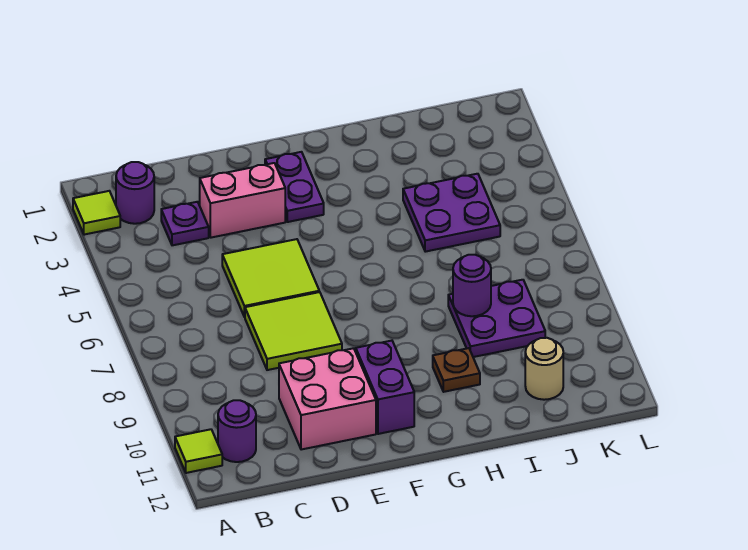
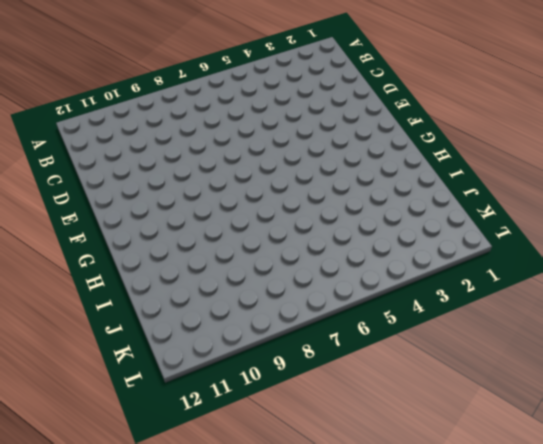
none -> lime 1x1 tile [73,191,120,235]
none -> lime 1x1 tile [175,429,222,473]
none -> purple 1x1 round brick [116,162,154,224]

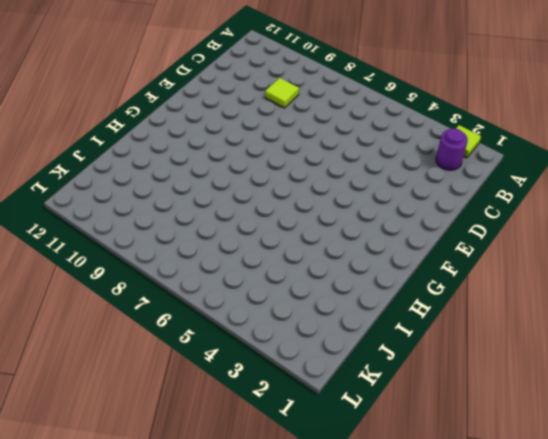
lime 1x1 tile [265,78,299,108] -> lime 1x1 tile moved to [175,429,222,473]
none -> purple 1x1 round brick [218,400,256,462]
none -> purple 1x1 plate [161,202,209,245]
none -> pink 1x2 brick [200,163,285,238]

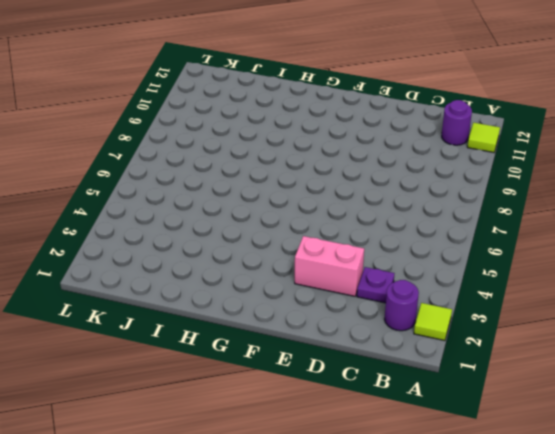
none -> lime 2x2 tile [222,239,319,317]
none -> lime 2x2 tile [245,292,342,370]
none -> pink 2x2 brick [279,348,376,450]

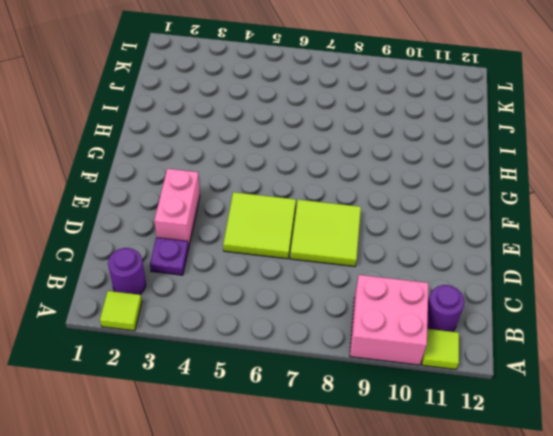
pink 2x2 brick [350,275,429,365] -> pink 2x2 brick moved to [279,348,376,450]
none -> purple 1x2 plate [265,152,324,222]
none -> purple 1x2 brick [356,341,414,434]
none -> brown 1x1 plate [433,348,480,392]

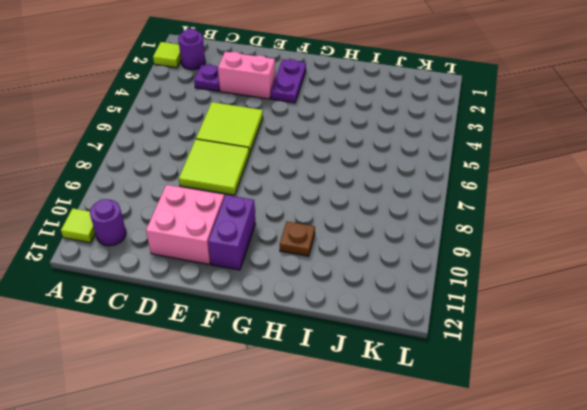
none -> purple 2x2 plate [403,174,500,252]
none -> purple 2x2 plate [448,280,545,357]
none -> tan 1x1 round brick [525,338,563,400]

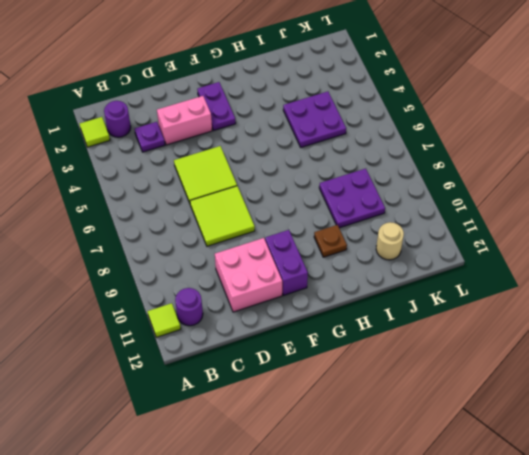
none -> purple 1x1 round brick [453,255,491,316]

